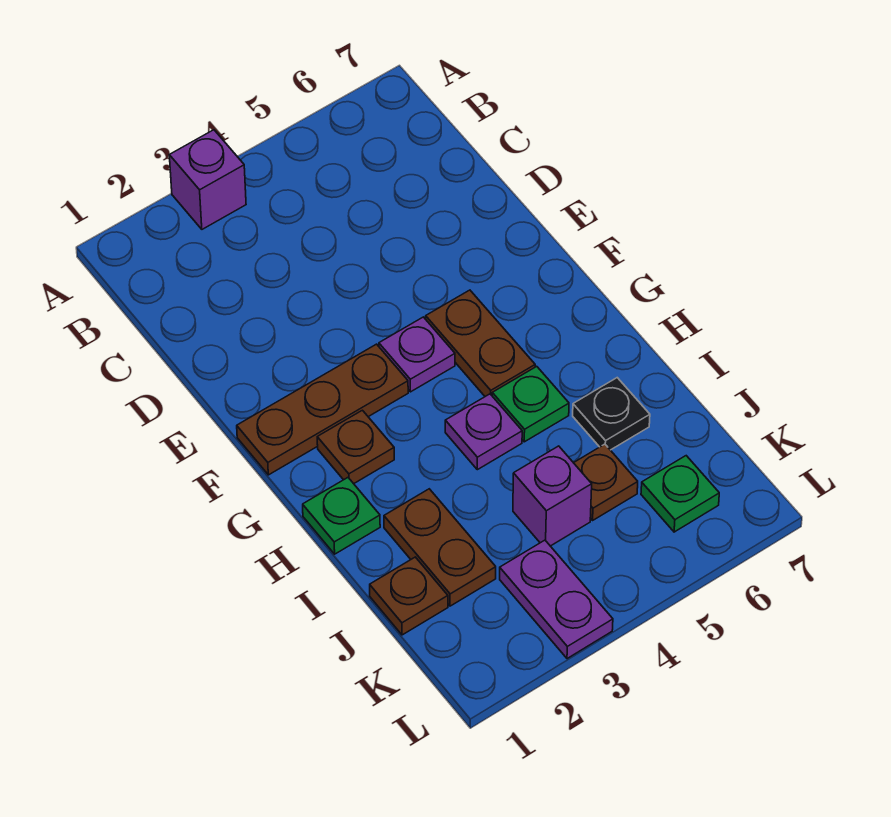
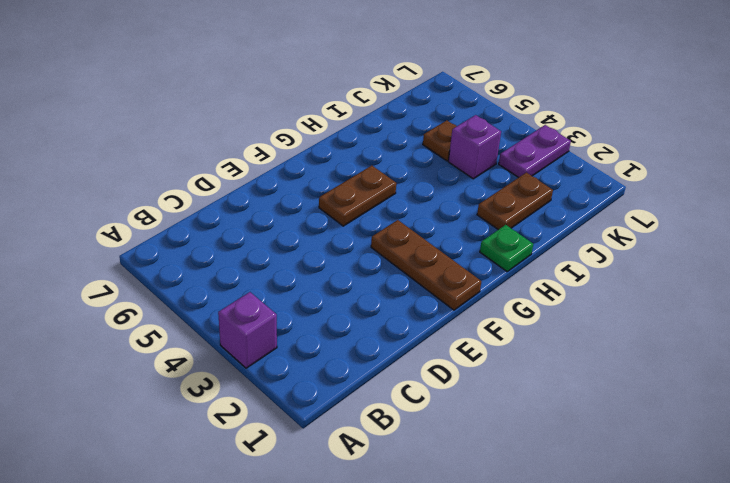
none -> purple 1x1 plate [379,317,455,392]
none -> brown 1x1 plate [317,410,394,484]
none -> purple 1x1 plate [445,394,522,470]

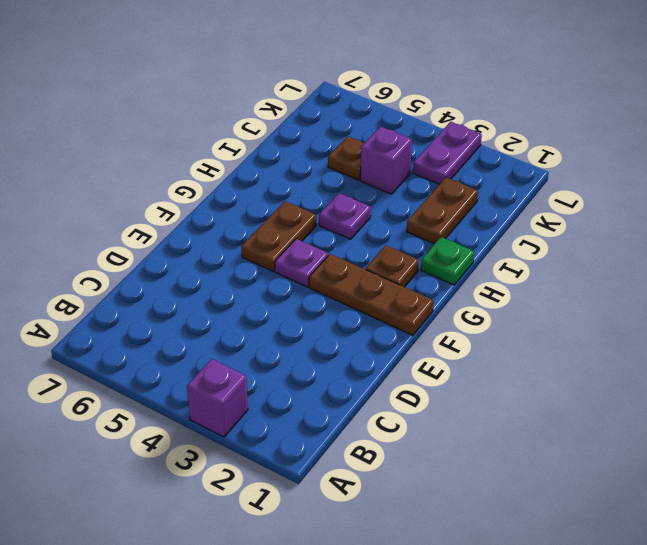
none -> green 1x1 plate [492,366,569,442]
none -> black 1x1 plate [573,378,650,450]
none -> brown 1x1 plate [370,557,448,635]

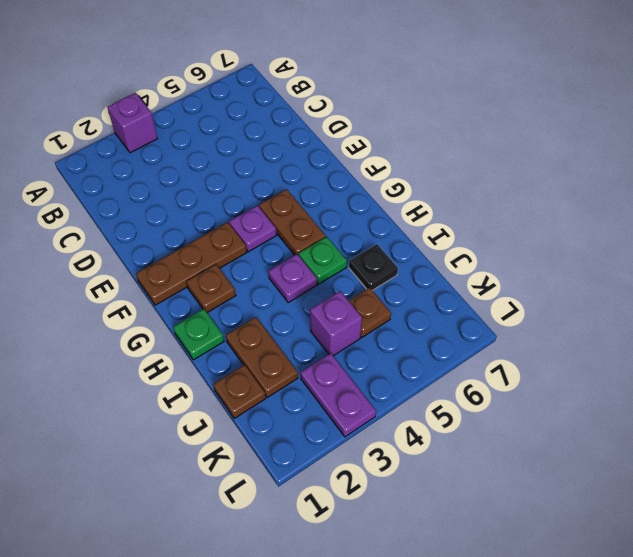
none -> green 1x1 plate [641,456,719,532]

